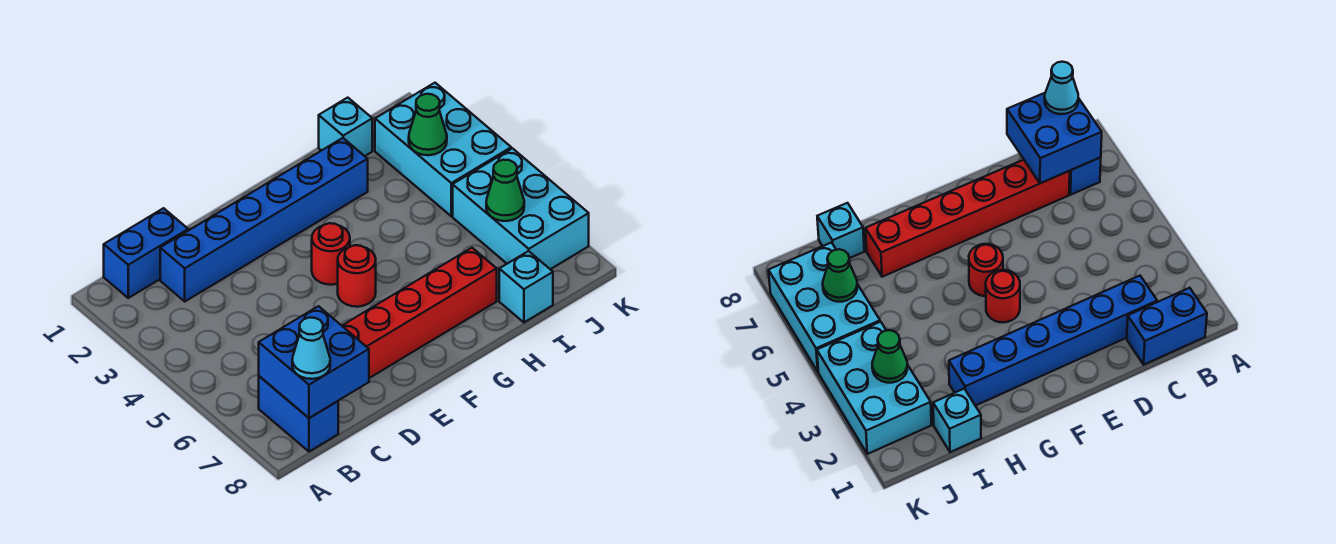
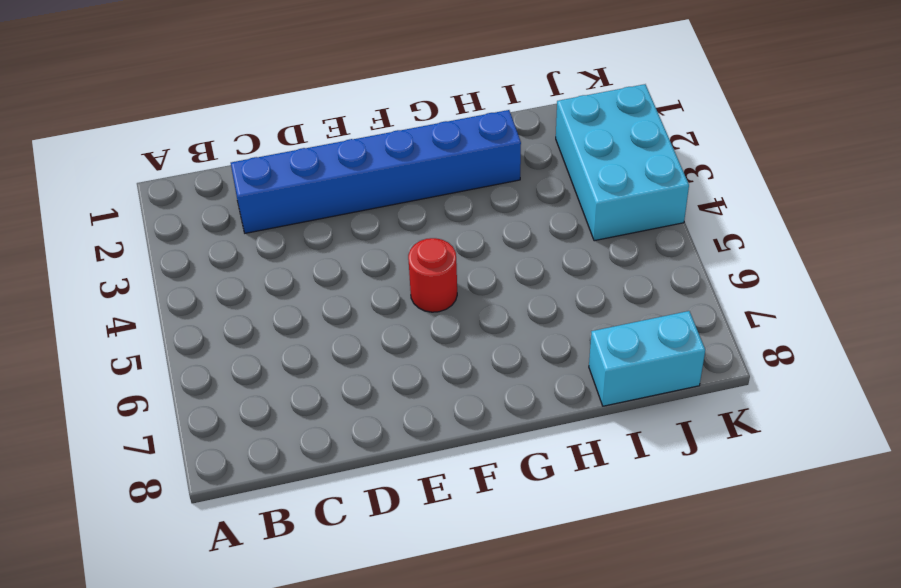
cyan 1x2 brick [589,311,705,406] -> cyan 1x1 brick [499,251,553,322]
none -> blue 1x2 brick [104,208,188,298]
none -> blue 1x2 brick [259,376,338,452]
none -> red 1x6 brick [342,248,497,378]

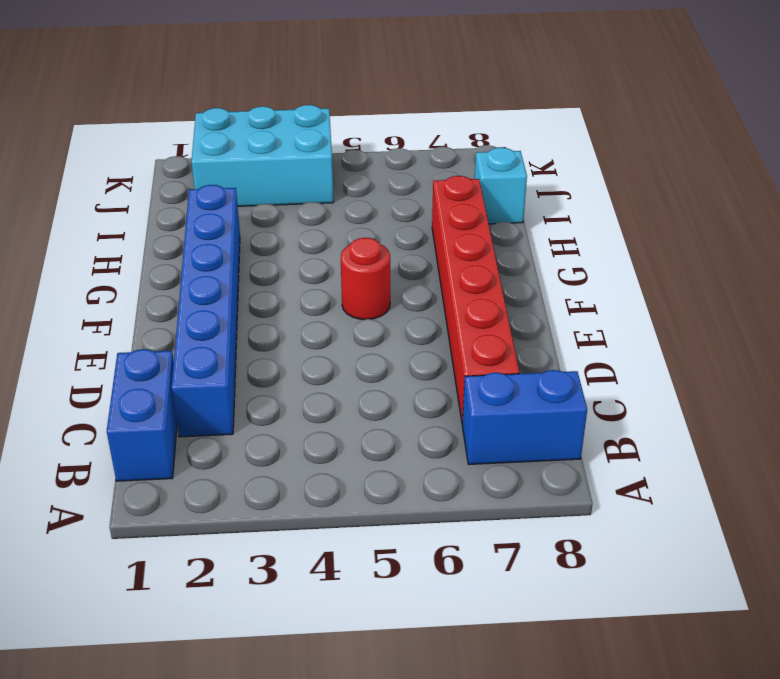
none -> red 1x1 round brick [312,223,350,285]
none -> cyan 1x1 brick [319,98,372,156]
none -> cyan 2x3 brick [453,148,589,269]

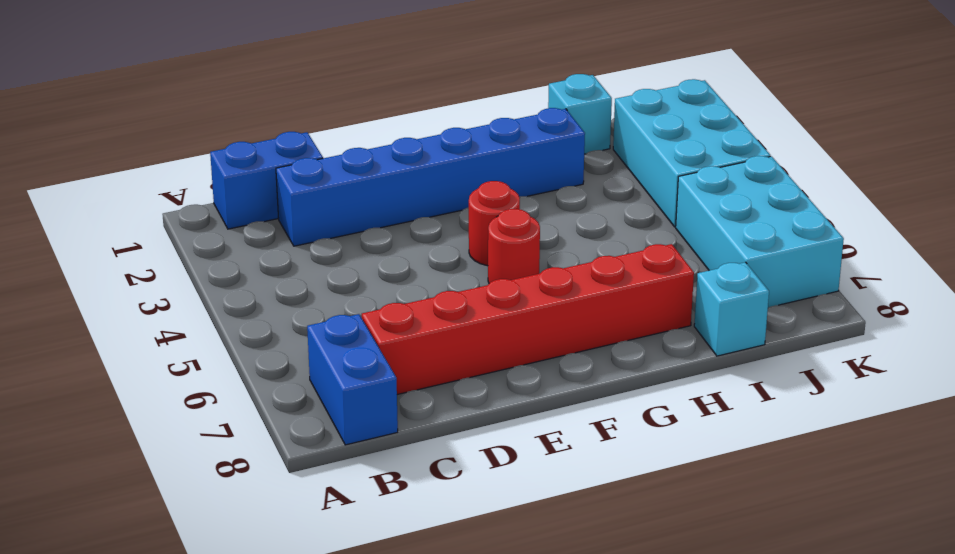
none -> blue 2x2 brick [259,306,369,418]
none -> green 1x1 cone [409,94,447,155]
none -> green 1x1 cone [486,160,524,221]

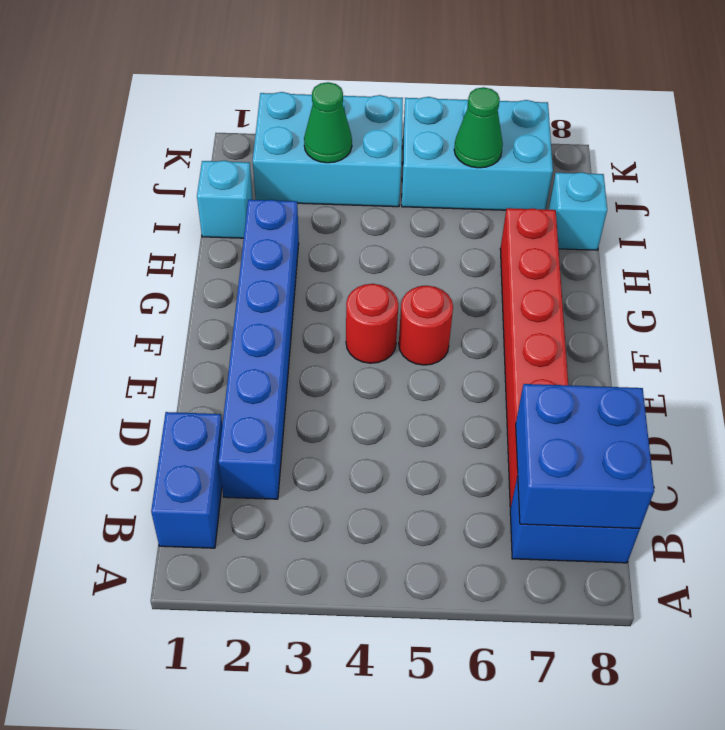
none -> cyan 1x1 cone [292,318,330,379]

